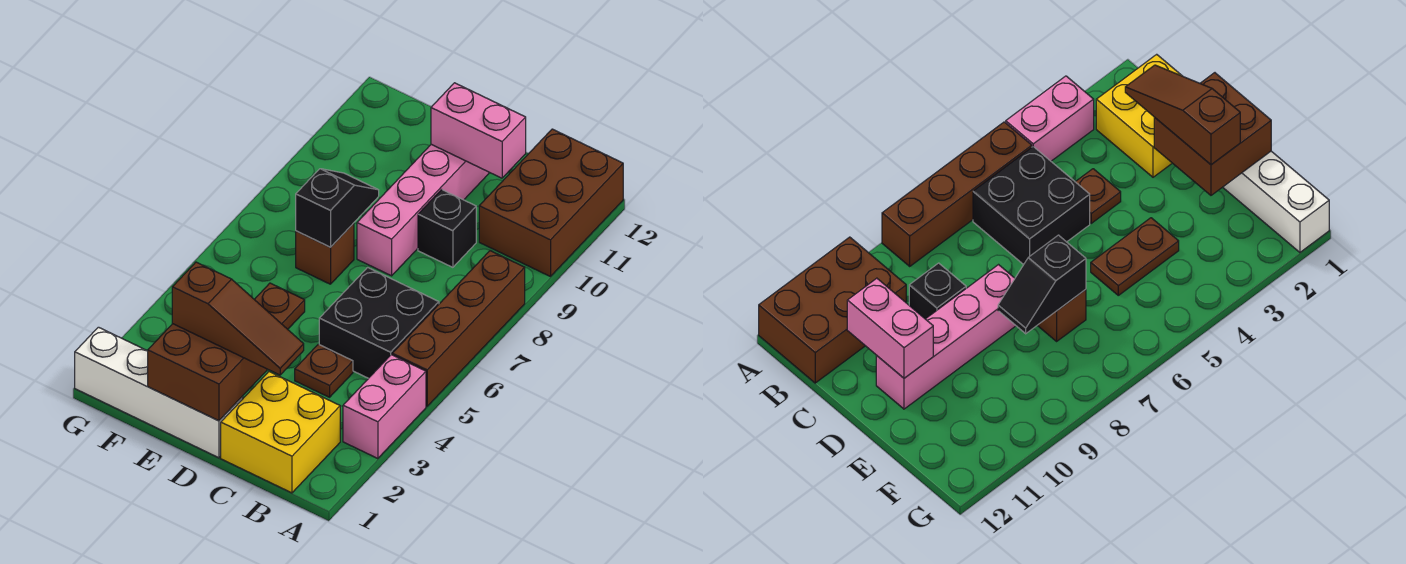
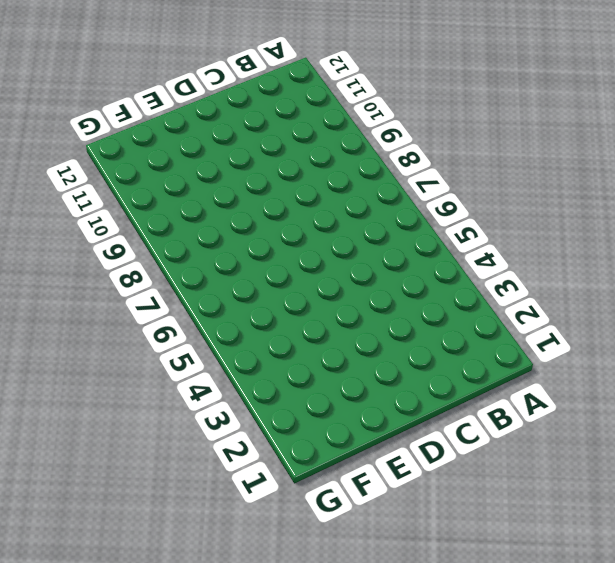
none -> pink 1x2 brick [343,355,426,459]
none -> brown 1x4 brick [392,251,525,406]
none -> brown 2x3 brick [479,129,623,277]

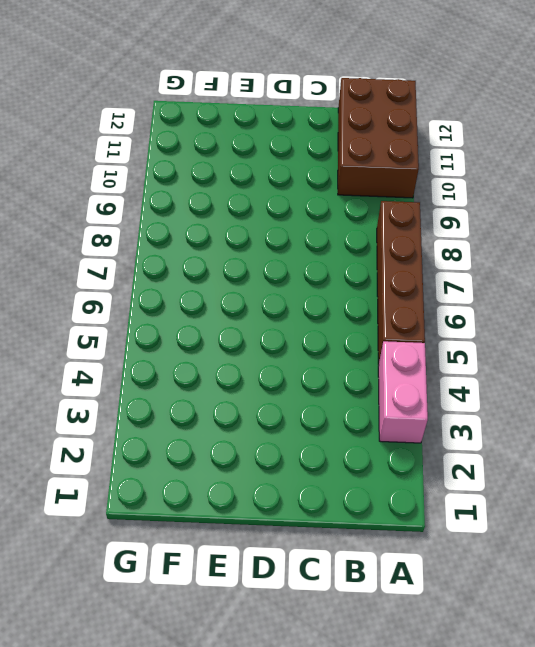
none -> yellow 2x2 brick [221,372,340,493]
none -> black 2x2 brick [319,267,439,378]
none -> brown 1x1 plate [295,344,353,397]

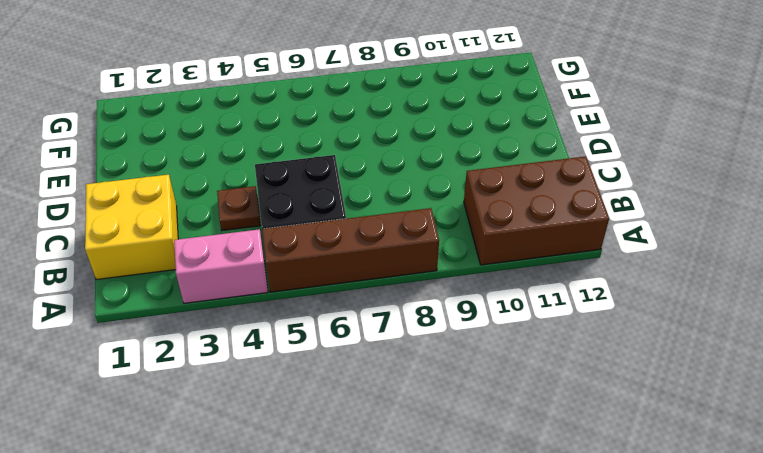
none -> black 1x1 brick [418,190,476,267]
none -> white 1x4 brick [75,327,243,458]
none -> pink 1x4 brick [357,144,489,276]

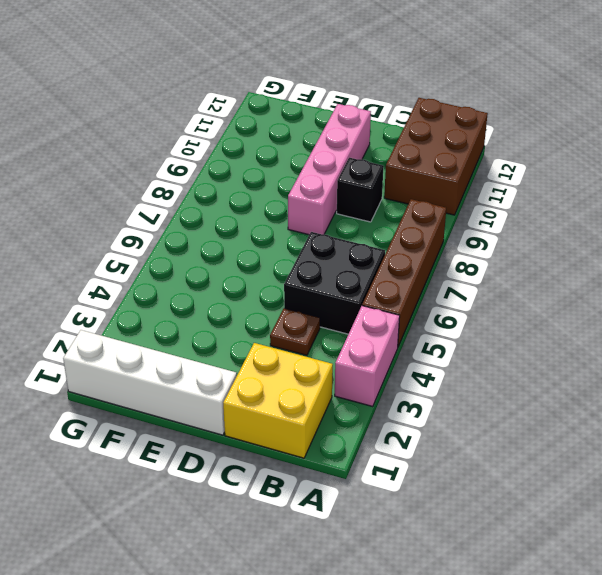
none -> brown 1x2 plate [254,283,305,329]
none -> brown 1x1 brick [296,223,354,284]
none -> pink 1x2 brick [431,83,526,178]

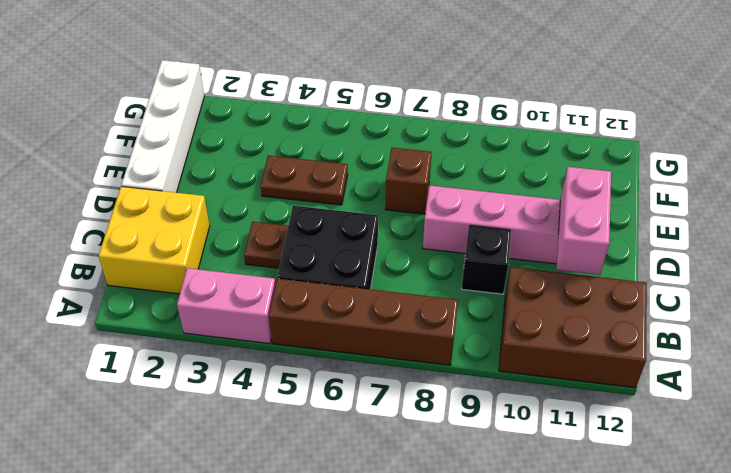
none -> brown 2x2 brick [148,324,267,421]
none -> black 1x2 slope [296,169,379,247]
none -> brown 1x3 slope [172,262,304,375]

